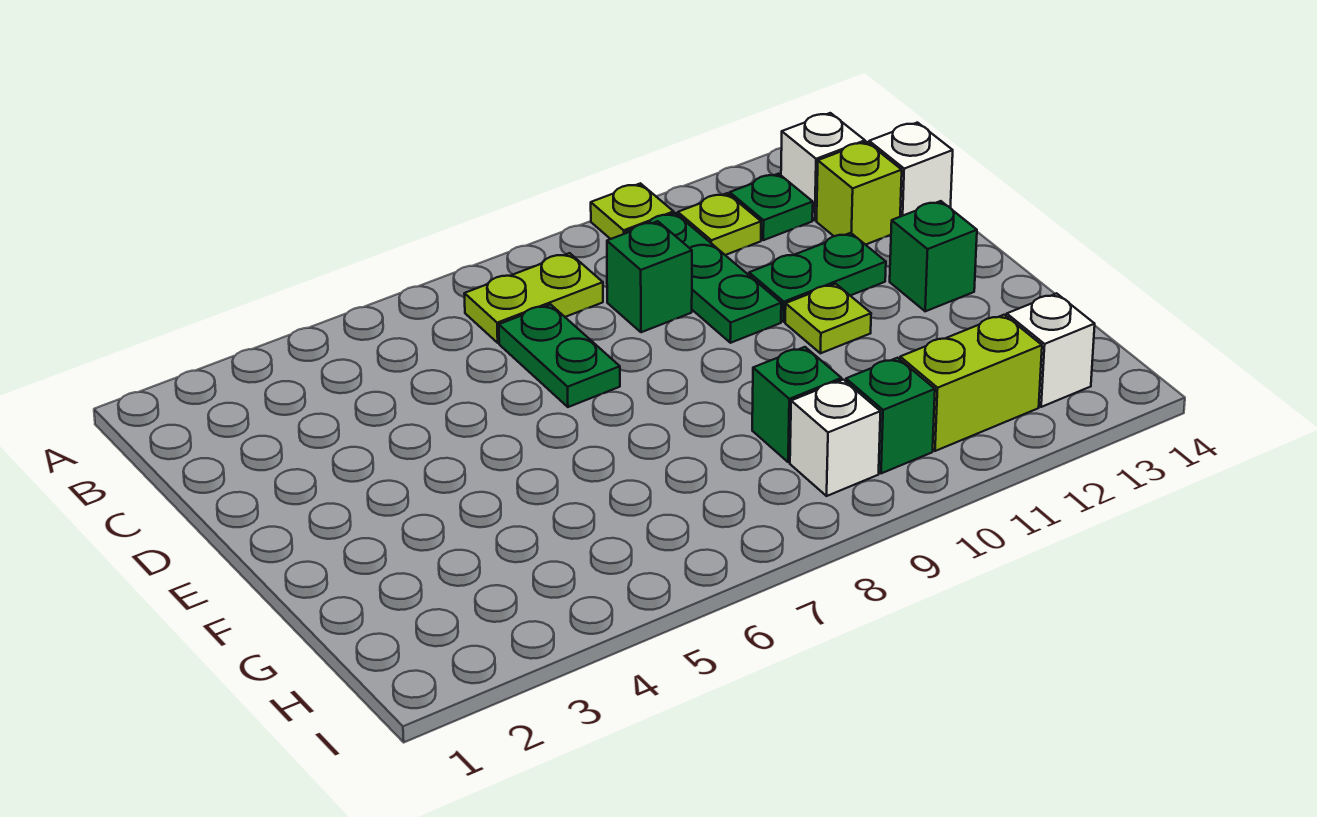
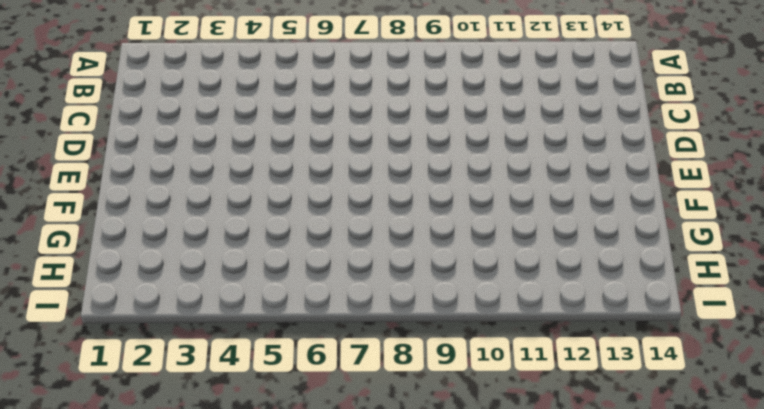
none -> lime 1x1 plate [591,183,674,239]
none -> lime 1x2 plate [464,253,603,343]
none -> green 1x3 plate [625,213,781,343]

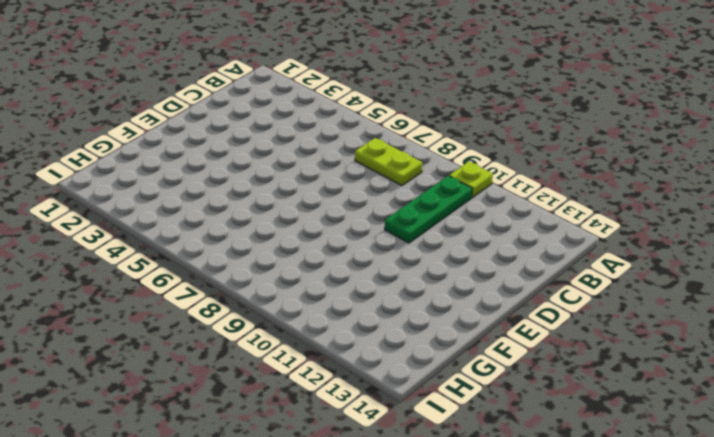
none -> lime 1x1 plate [678,193,761,255]
none -> green 1x1 plate [730,174,813,240]
none -> white 1x1 brick [781,113,865,220]

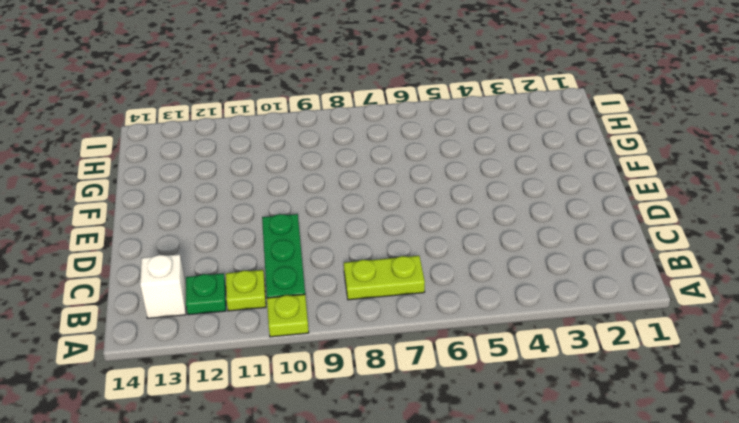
none -> green 1x2 plate [499,304,620,407]
none -> green 1x1 brick [607,221,692,332]
none -> lime 1x1 brick [817,142,902,245]

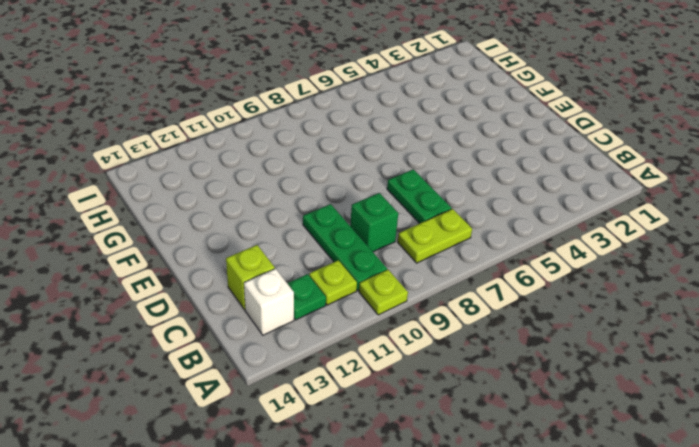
none -> white 1x1 brick [869,123,953,217]
none -> green 1x2 plate [749,233,886,322]
none -> lime 1x1 plate [785,284,871,353]

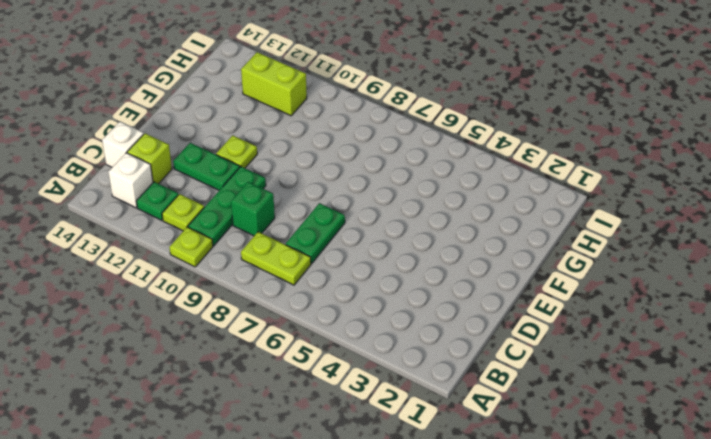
none -> green 1x1 brick [890,201,977,311]
none -> green 1x1 brick [752,347,842,462]
none -> white 1x1 brick [790,380,880,496]

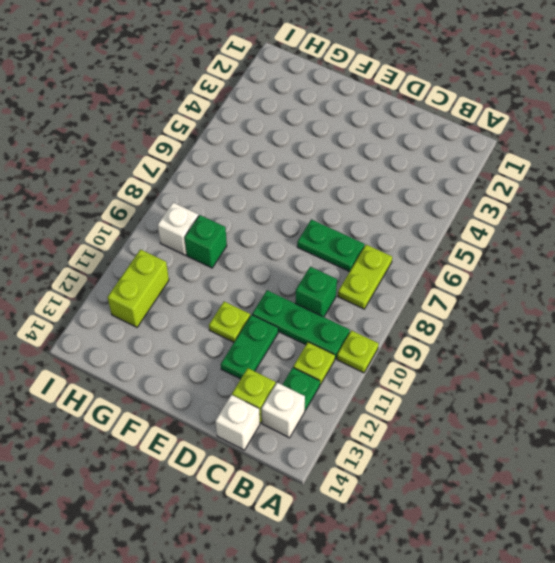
none -> green 1x1 brick [890,201,977,311]
none -> green 1x1 brick [846,358,935,473]
none -> white 1x1 brick [1007,293,1095,407]

